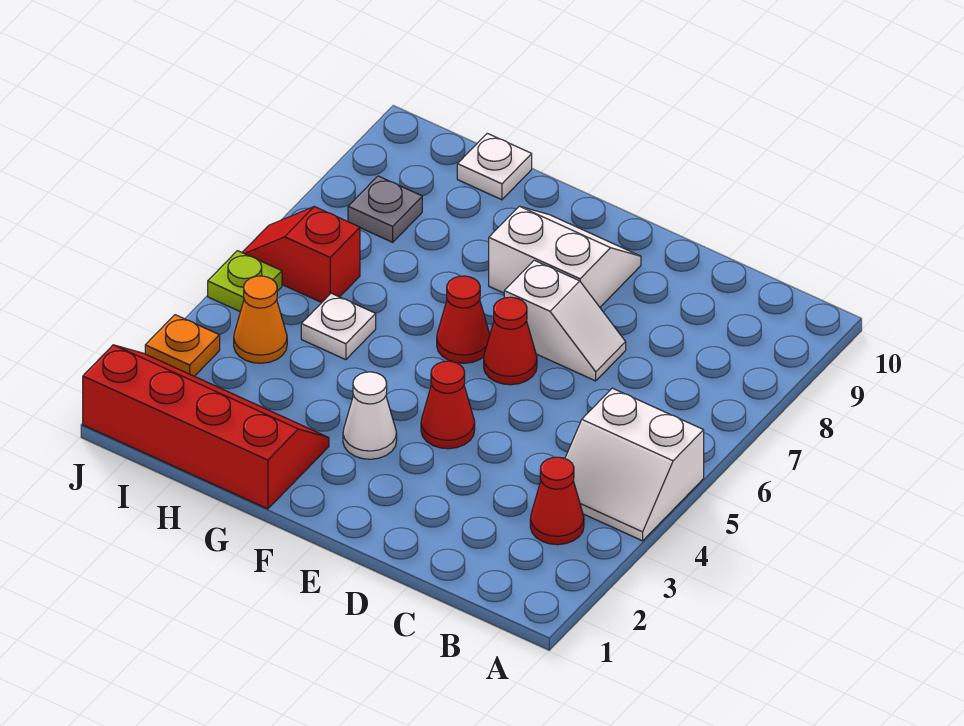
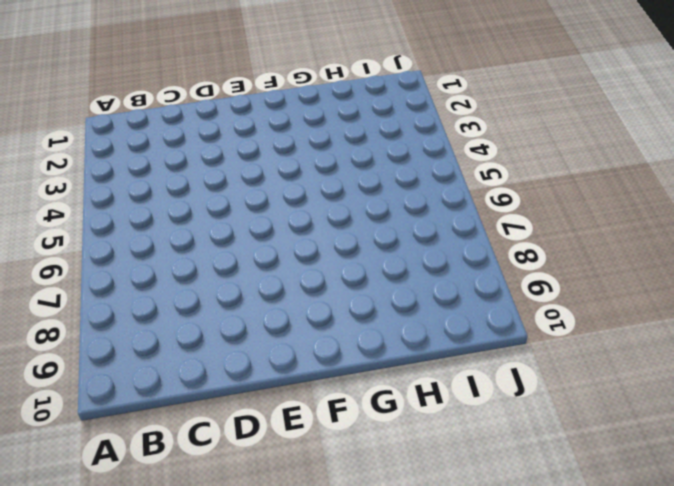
none -> white 2x2 slope [565,388,704,541]
none -> red 1x1 cone [530,457,584,545]
none -> white 1x2 slope [504,260,626,381]

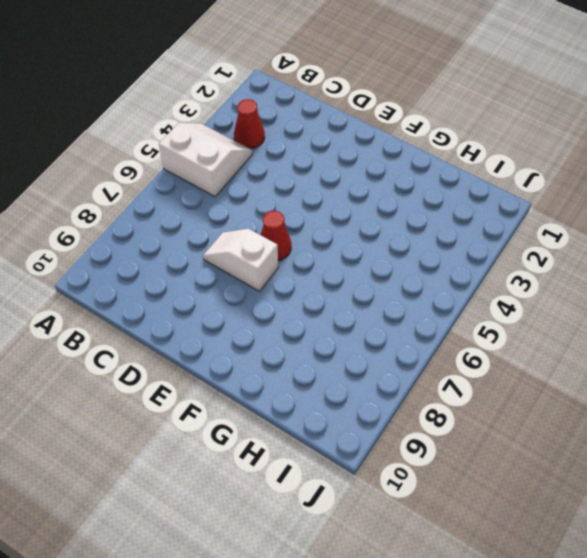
none -> red 1x1 cone [421,361,475,449]
none -> white 2x2 slope [489,206,641,307]
none -> white 1x1 cone [343,372,397,459]

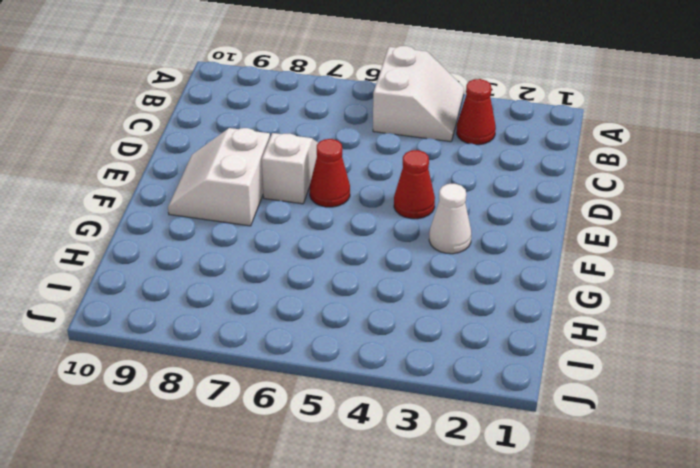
none -> red 1x1 cone [437,276,490,363]
none -> red 2x4 slope [83,345,329,509]
none -> white 1x1 plate [301,293,376,360]

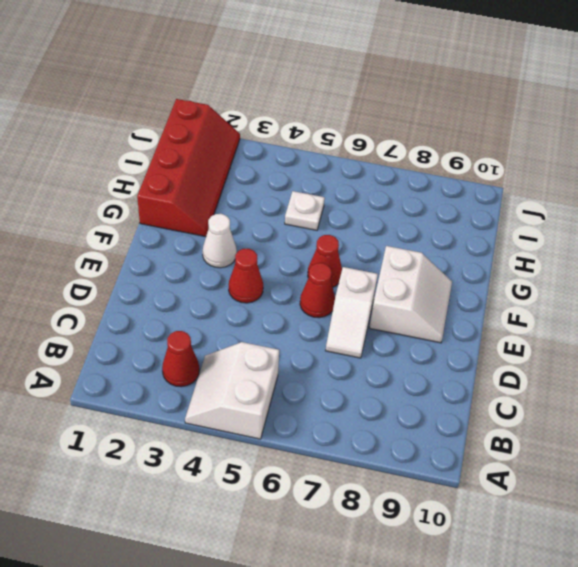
none -> white 1x1 plate [457,133,532,200]
none -> orange 1x1 cone [234,276,287,363]
none -> red 1x2 slope [242,207,360,303]

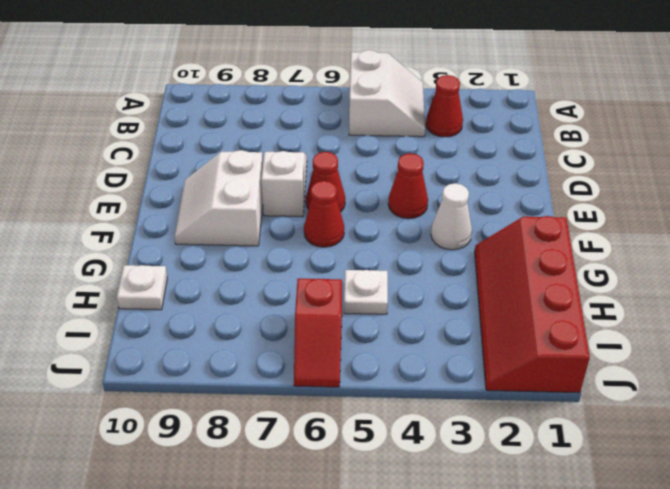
none -> orange 1x1 cone [234,276,287,363]
none -> grey 1x1 plate [348,176,422,242]
none -> orange 1x1 plate [145,315,220,376]

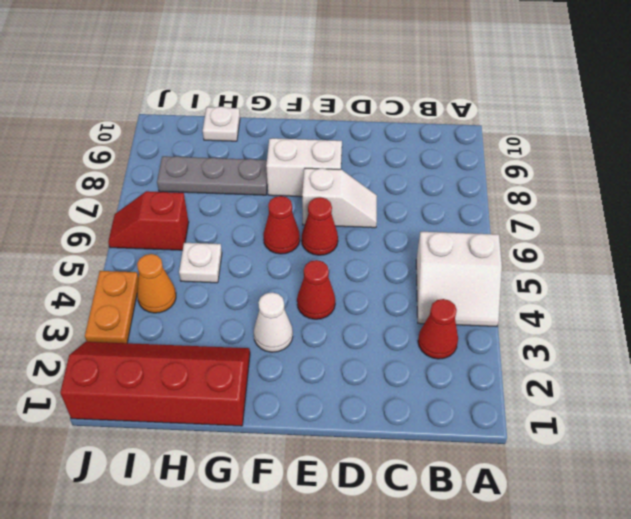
grey 1x3 plate [157,156,268,195] -> grey 1x1 plate [348,176,422,242]
orange 1x2 plate [85,271,139,343] -> orange 1x1 plate [145,315,220,376]
none -> lime 1x1 plate [208,251,282,312]

